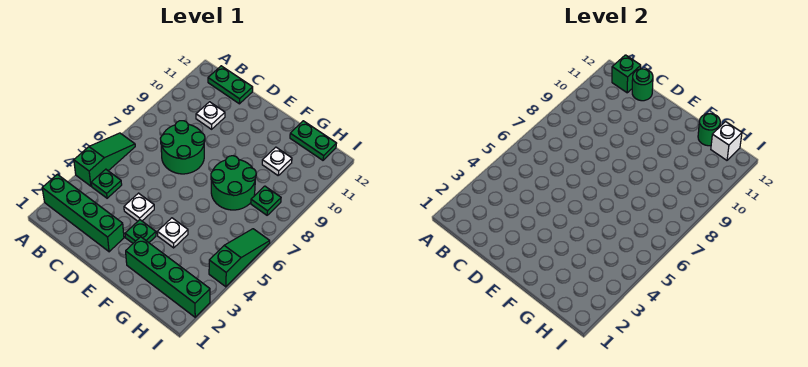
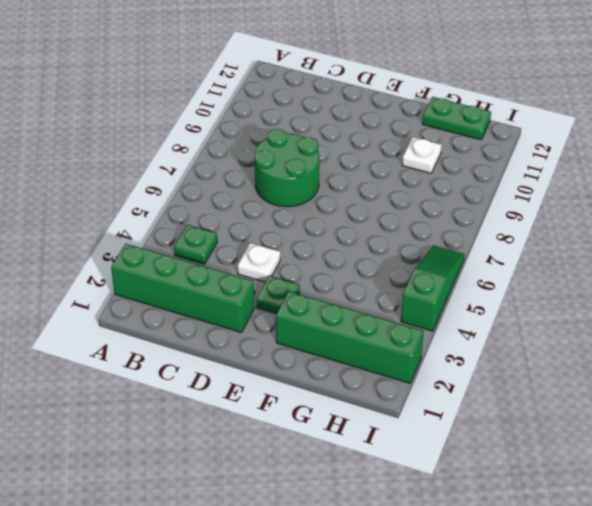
none -> green 1x3 slope [74,133,135,186]
none -> green 1x2 plate [208,66,253,104]
none -> white 1x1 plate [196,102,225,129]

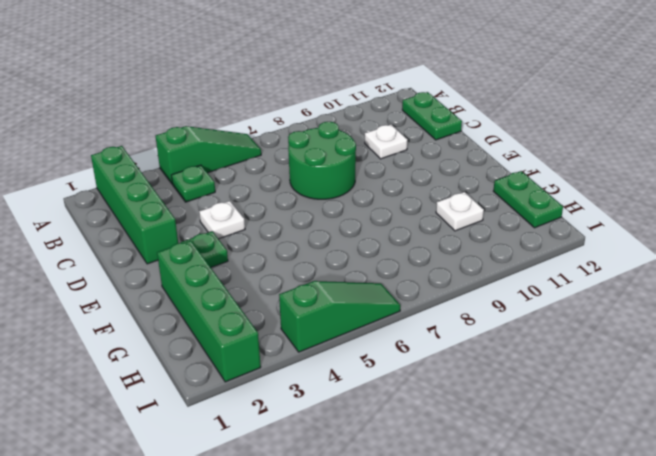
none -> white 1x1 plate [157,218,188,248]
none -> green 2x2 round brick [211,156,256,210]
none -> green 1x1 plate [251,186,281,215]

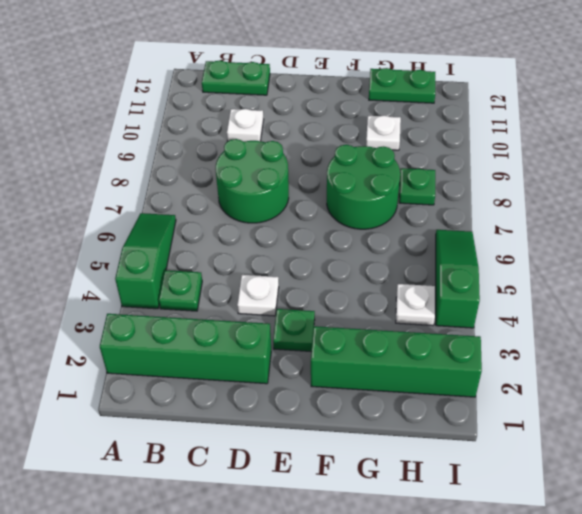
white 1x1 plate [396,284,435,326] -> white 1x1 plate moved to [157,218,188,248]
none -> green 1x1 brick [612,55,641,93]
none -> green 1x1 round brick [632,69,653,101]
none -> green 1x1 round brick [698,114,720,146]

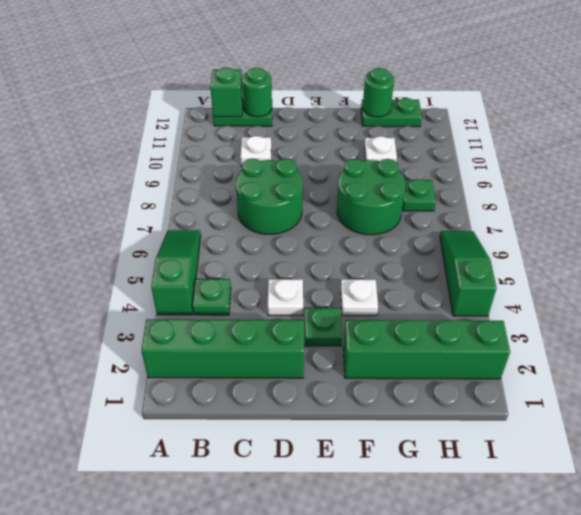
none -> white 1x1 brick [711,122,742,160]

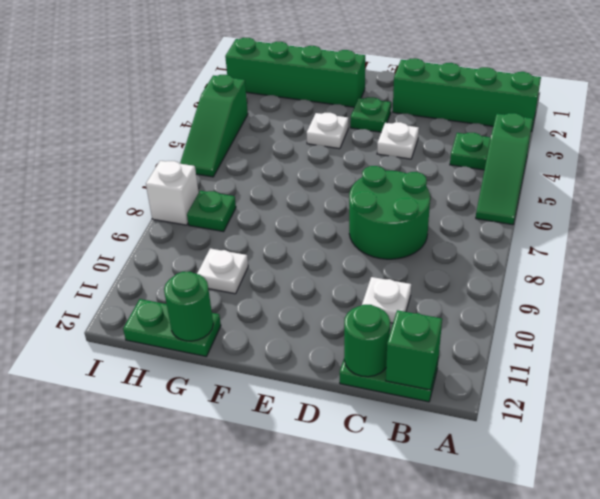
white 1x1 brick [146,161,199,225] -> white 1x1 brick moved to [711,122,742,160]
none -> green 2x2 round brick [211,156,256,210]

